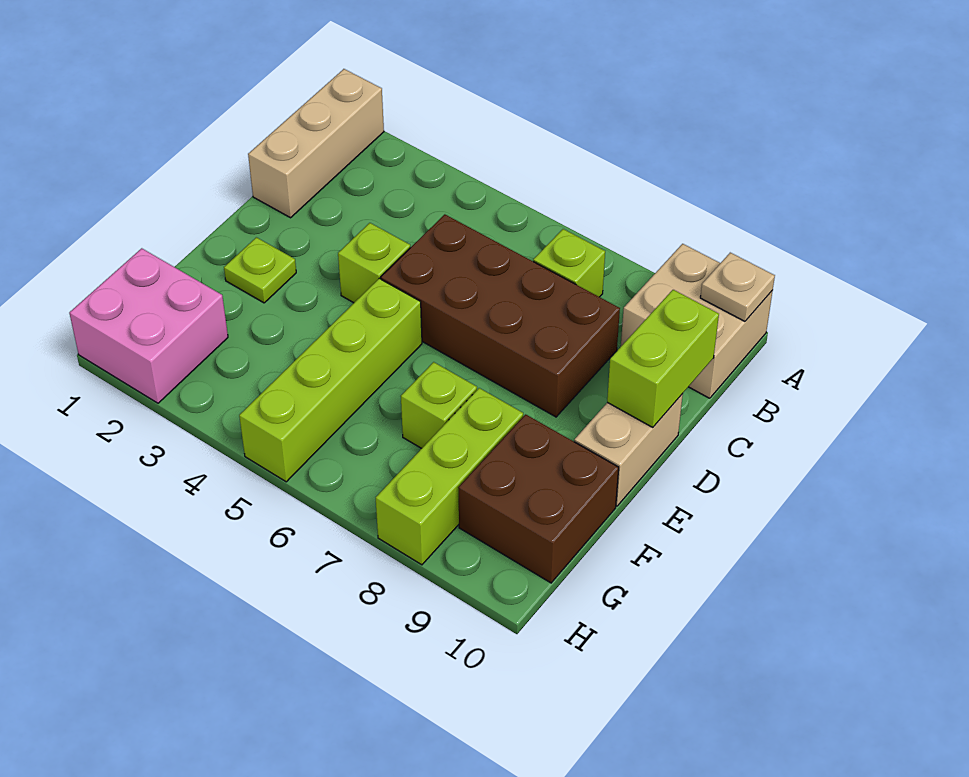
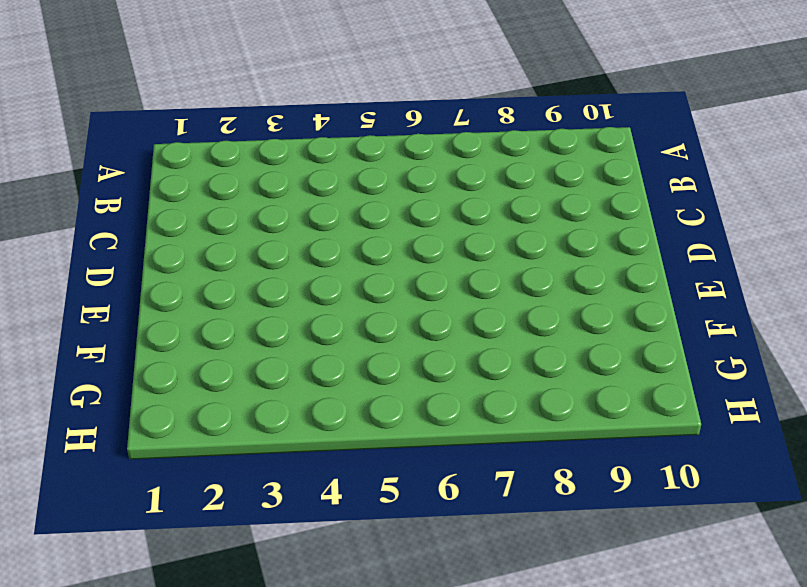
none -> tan 1x3 brick [248,69,384,218]
none -> tan 2x2 brick [621,244,773,398]
none -> lime 1x1 brick [533,229,605,297]

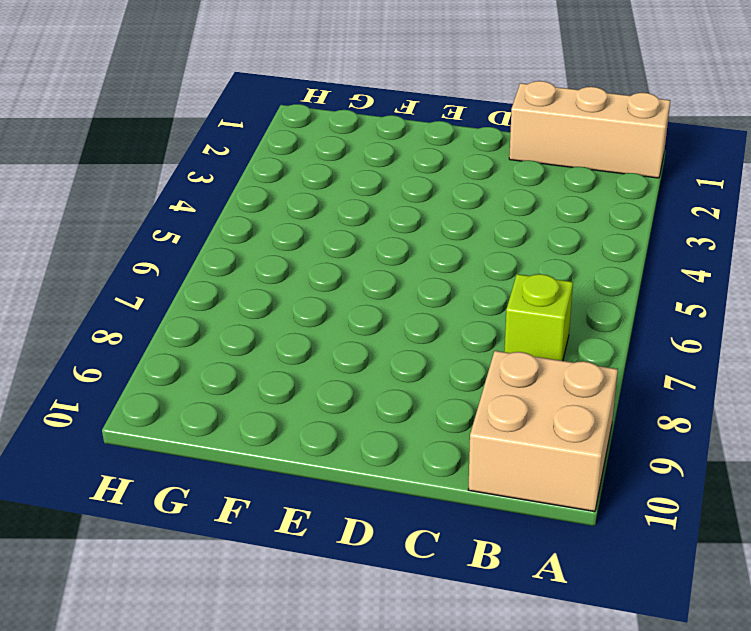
none -> brown 2x4 brick [381,214,620,417]
none -> lime 1x1 brick [338,223,410,303]
none -> tan 1x2 brick [574,394,683,506]

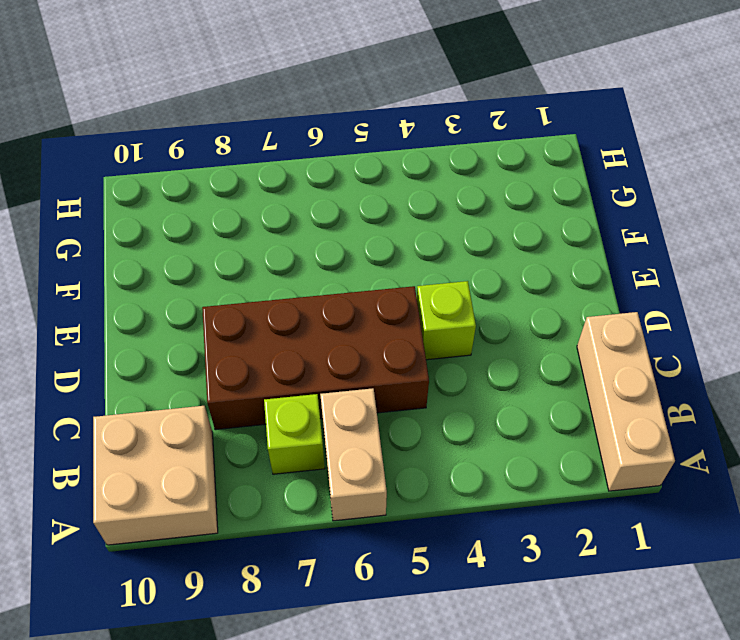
tan 1x2 brick [320,388,387,521] -> tan 1x2 brick moved to [574,394,683,506]
none -> lime 1x1 plate [224,237,296,303]
none -> lime 1x4 brick [239,279,422,482]
none -> lime 1x1 brick [401,362,477,448]

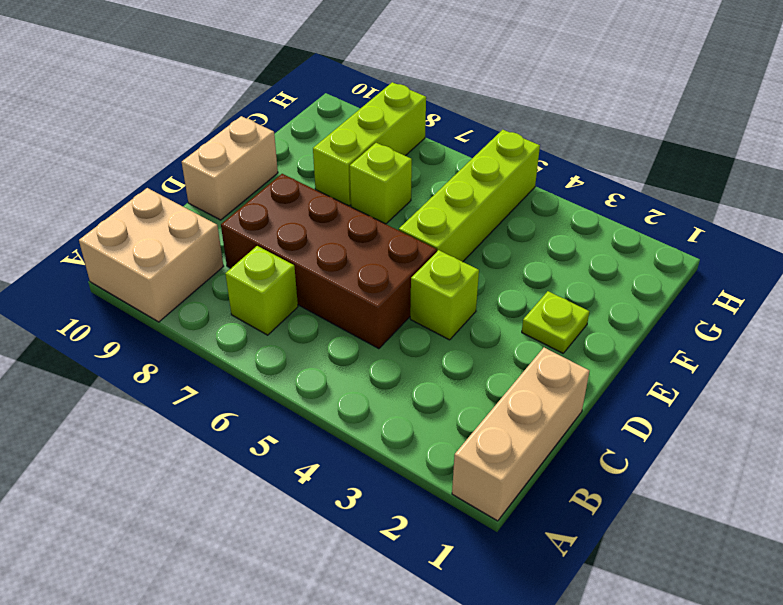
none -> brown 2x2 brick [458,414,619,583]
none -> pink 2x2 brick [69,248,228,403]
none -> tan 1x1 plate [700,253,775,321]

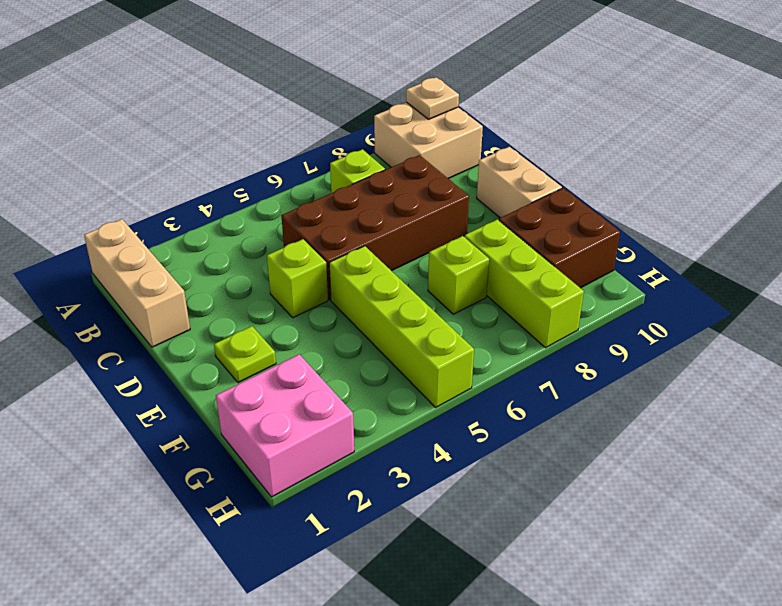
none -> lime 1x2 brick [607,290,719,427]

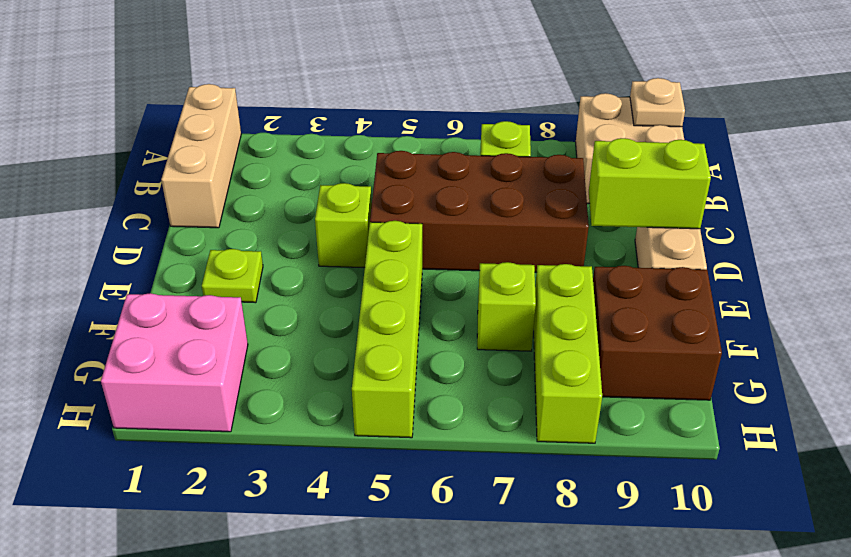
lime 1x2 brick [589,138,711,229] -> lime 1x2 brick turned to [607,290,719,427]

